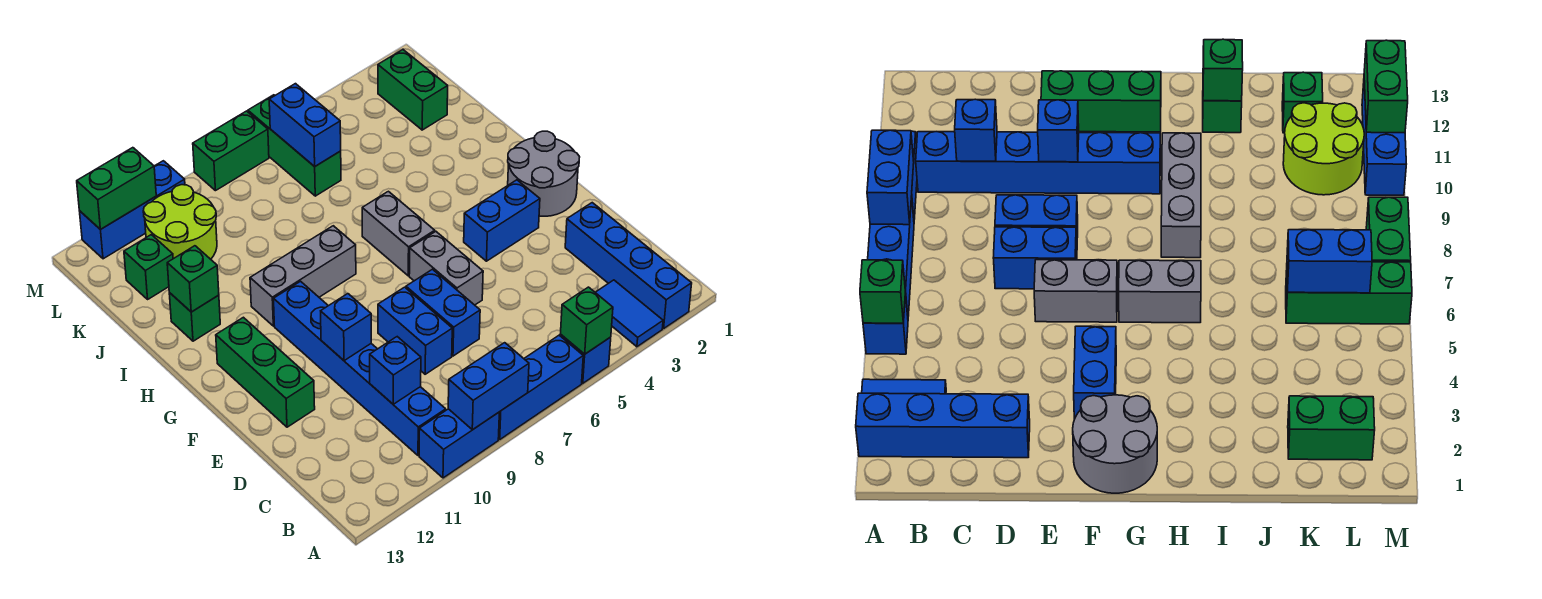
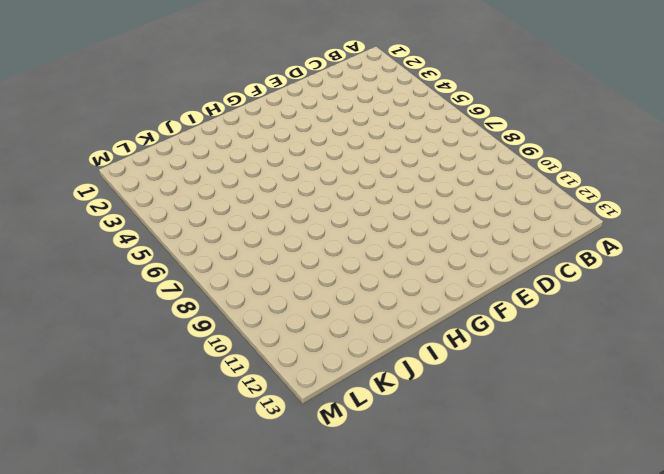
none -> blue 1x4 brick [565,203,692,329]
none -> blue 1x2 tile [595,280,663,347]
none -> blue 1x1 brick [560,335,611,383]

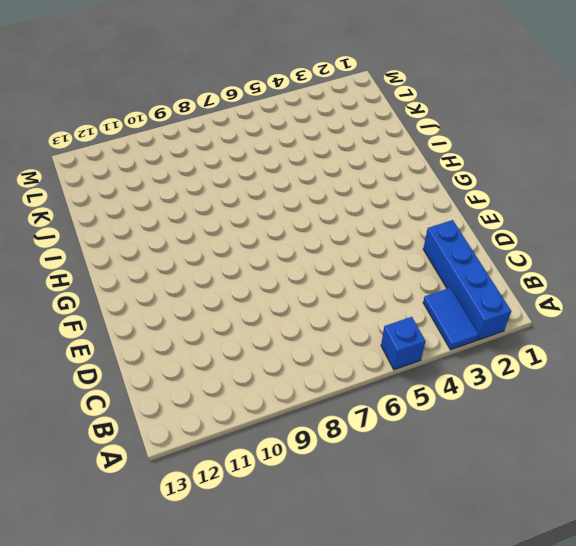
none -> blue 1x3 brick [498,335,583,439]
none -> blue 1x2 brick [419,409,499,478]
none -> blue 1x6 brick [274,281,446,455]

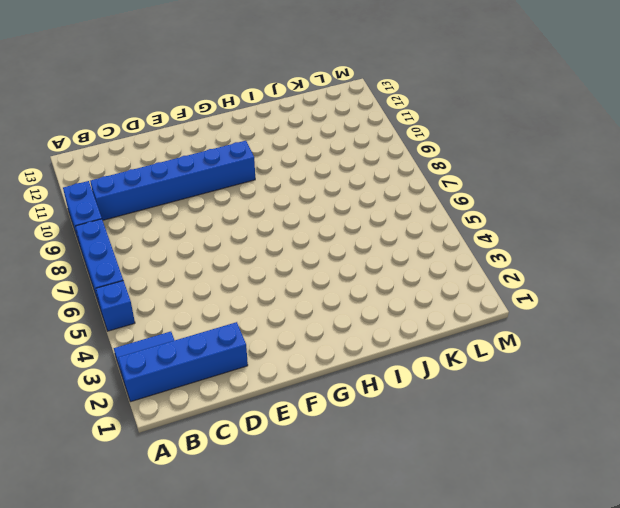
none -> blue 1x2 brick [406,269,480,356]
none -> blue 1x2 brick [378,287,452,374]
none -> grey 1x2 brick [409,231,483,305]

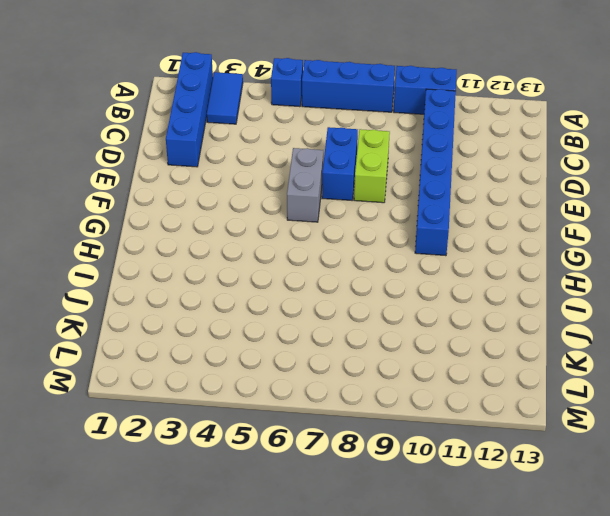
lime 1x2 brick [354,129,390,203] -> blue 1x2 brick [378,287,452,374]
none -> green 1x3 brick [216,317,315,427]
none -> grey 2x2 round brick [508,131,580,216]
none -> blue 1x2 brick [464,180,540,261]

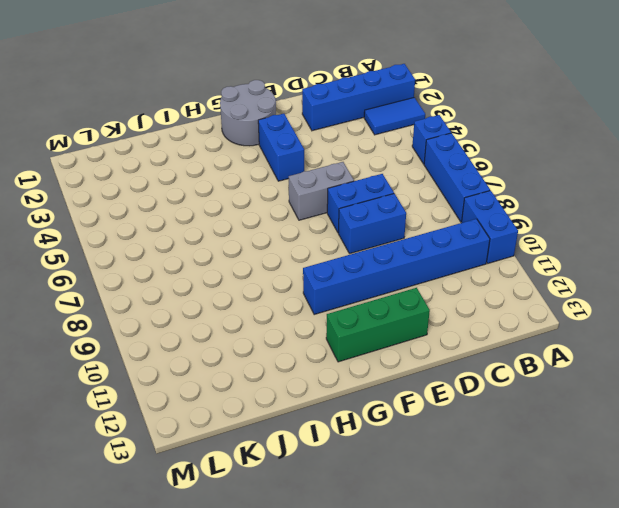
none -> grey 1x2 brick [362,191,435,276]
none -> grey 1x3 brick [250,226,356,326]
none -> green 1x1 brick [169,293,220,341]

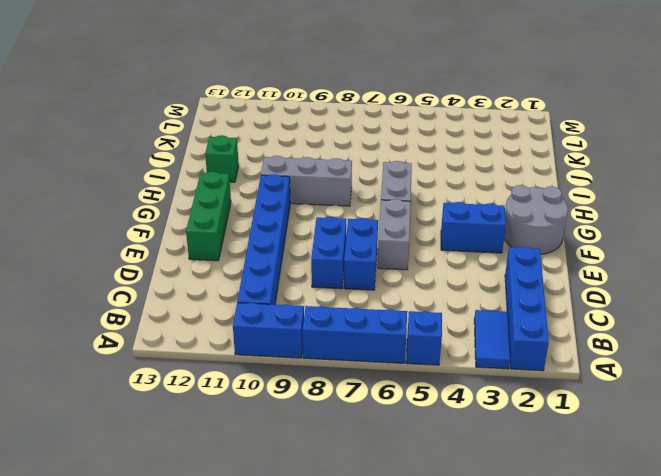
none -> green 1x2 brick [378,50,448,130]
none -> green 1x3 brick [248,95,341,196]
none -> lime 2x2 round brick [143,185,217,259]

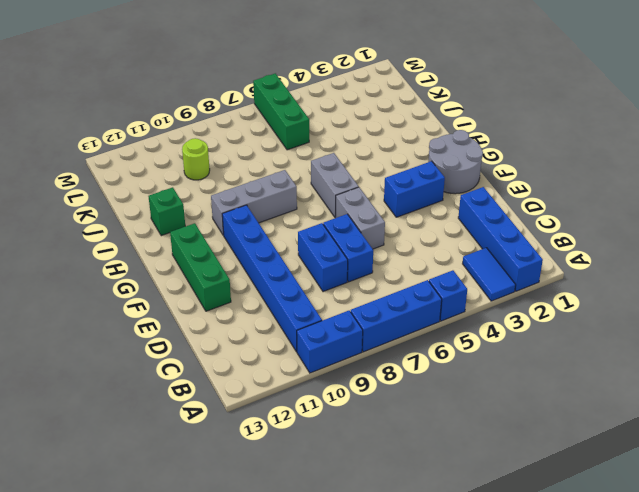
lime 1x1 round brick [182,138,210,180] -> lime 2x2 round brick [143,185,217,259]
none -> green 1x2 brick [378,50,448,130]
none -> green 1x1 brick [124,235,173,299]
none -> green 1x2 brick [193,111,269,191]

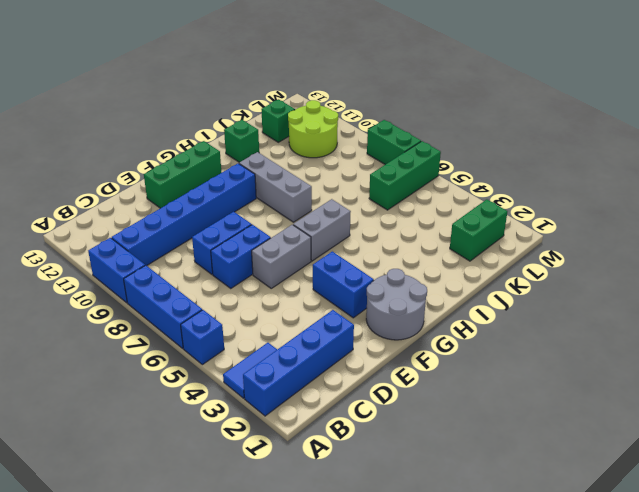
none -> blue 1x3 brick [80,161,185,259]
none -> green 1x1 brick [561,287,613,354]
none -> blue 1x2 brick [448,343,529,430]

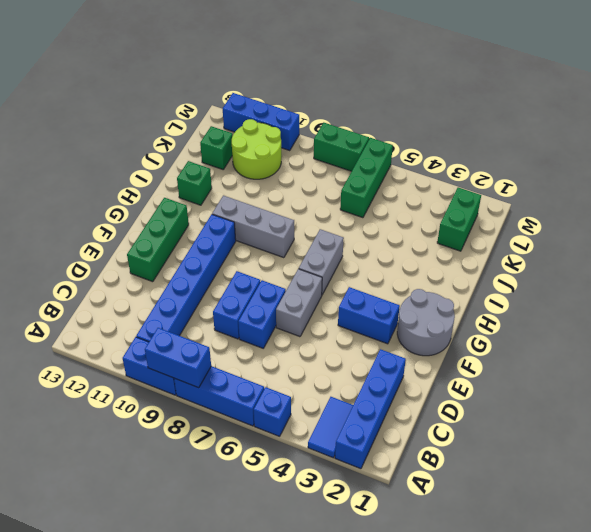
none -> green 1x1 brick [561,287,613,354]
none -> blue 1x1 brick [370,337,421,404]
none -> blue 1x1 brick [321,294,371,361]

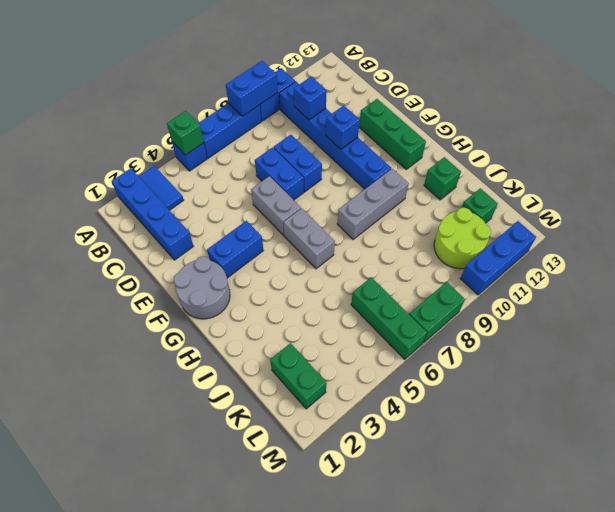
none -> green 1x1 brick [167,246,219,312]
none -> blue 1x2 brick [269,84,341,167]
none -> green 1x2 brick [77,148,156,230]

